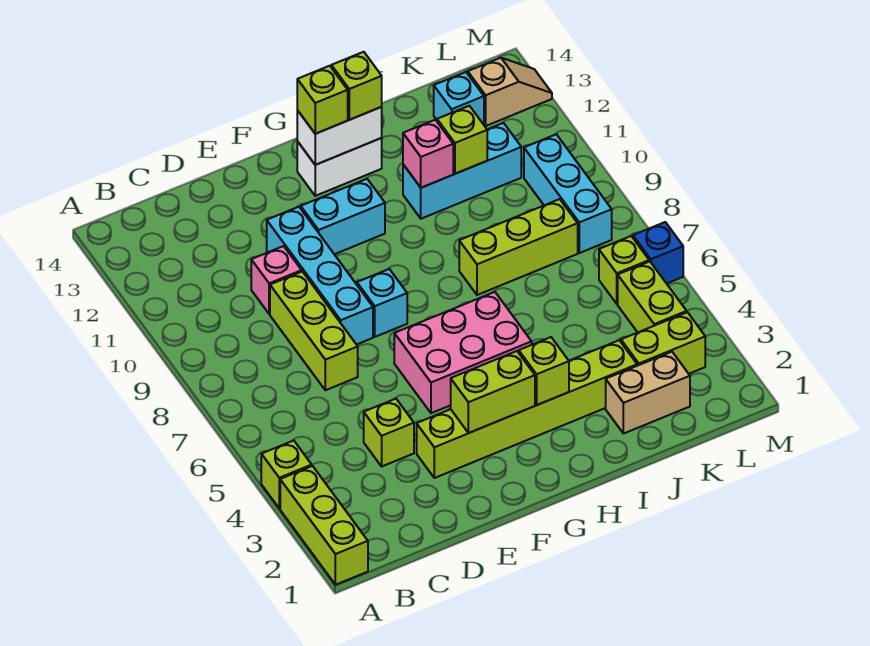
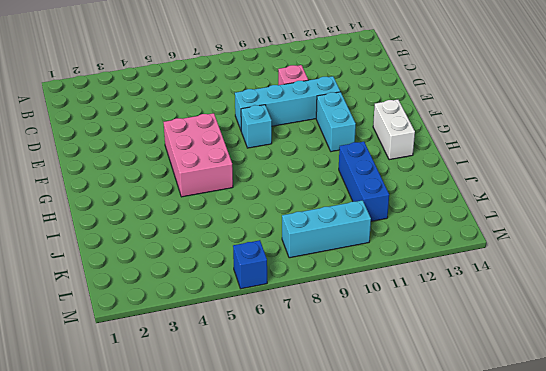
blue 1x3 brick [339,142,389,221] -> cyan 1x3 brick [403,123,521,219]
none -> lime 1x3 brick [280,466,368,585]
none -> lime 1x1 brick [261,441,312,508]
none -> lime 1x1 brick [364,399,414,466]

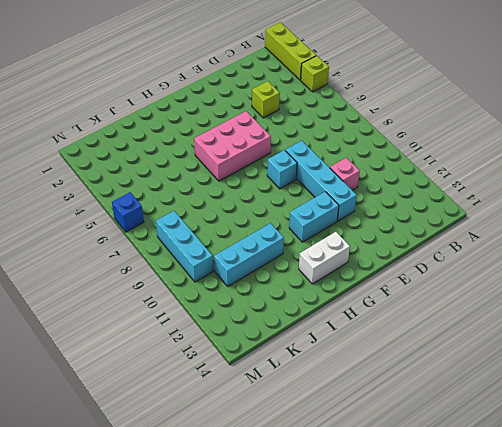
none -> lime 1x3 brick [270,272,358,390]
none -> lime 1x6 brick [417,340,637,478]
none -> lime 1x3 brick [459,199,578,295]

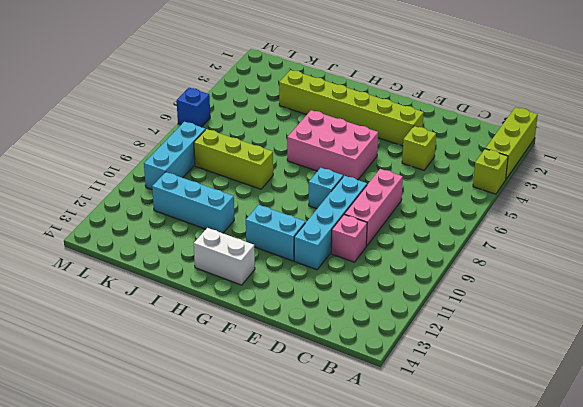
pink 1x3 brick [344,169,403,246] -> lime 1x3 brick [270,272,358,390]
none -> tan 1x2 brick [606,352,690,434]
none -> lime 1x2 brick [621,312,705,374]
none -> cyan 1x1 brick [434,72,484,125]

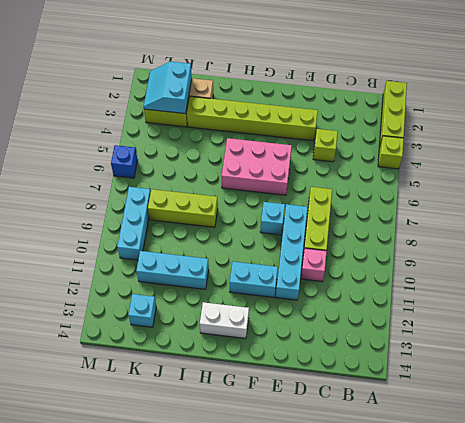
cyan 2x2 slope [143,61,192,114] -> none
none -> lime 1x2 brick [618,261,687,332]
none -> lime 1x1 brick [599,236,649,304]
none -> tan 1x2 slope [468,58,552,126]

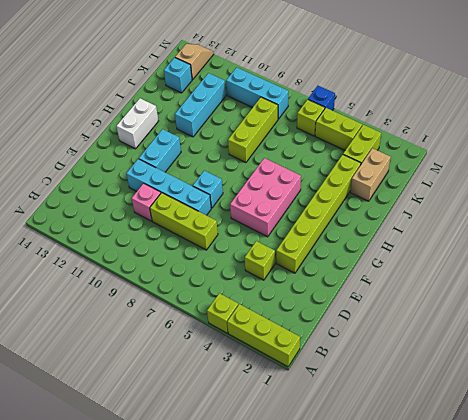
none -> lime 1x2 brick [451,351,535,433]
none -> white 1x2 brick [297,107,382,165]
none -> lime 1x1 brick [519,337,569,405]

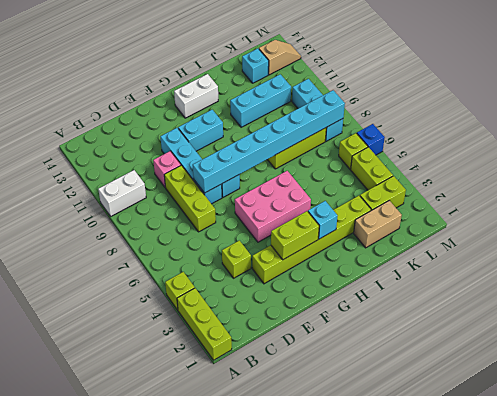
white 1x2 brick [98,170,146,216] -> white 1x2 brick moved to [297,107,382,165]
cyan 1x8 brick [193,90,345,193] -> none
cyan 1x1 brick [308,201,337,239] -> lime 1x1 brick [519,337,569,405]
none -> pink 1x1 brick [403,120,453,188]
none -> lime 1x1 brick [437,106,487,174]
none -> lime 1x1 brick [297,66,348,134]

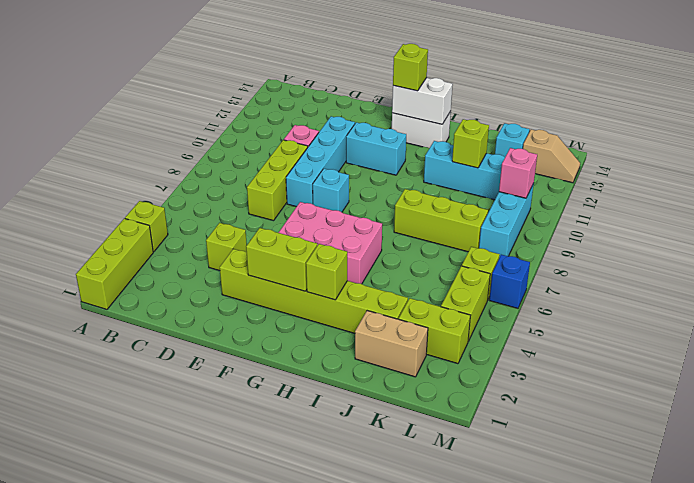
pink 1x1 brick [499,148,537,198] -> pink 1x1 brick moved to [403,120,453,188]
none -> lime 1x1 brick [331,52,382,120]

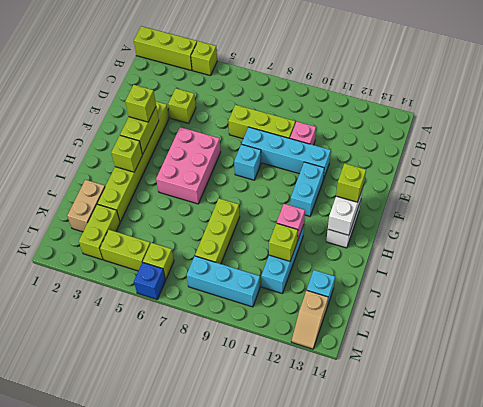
lime 1x1 brick [125,85,156,122] -> lime 1x1 brick moved to [331,52,382,120]

